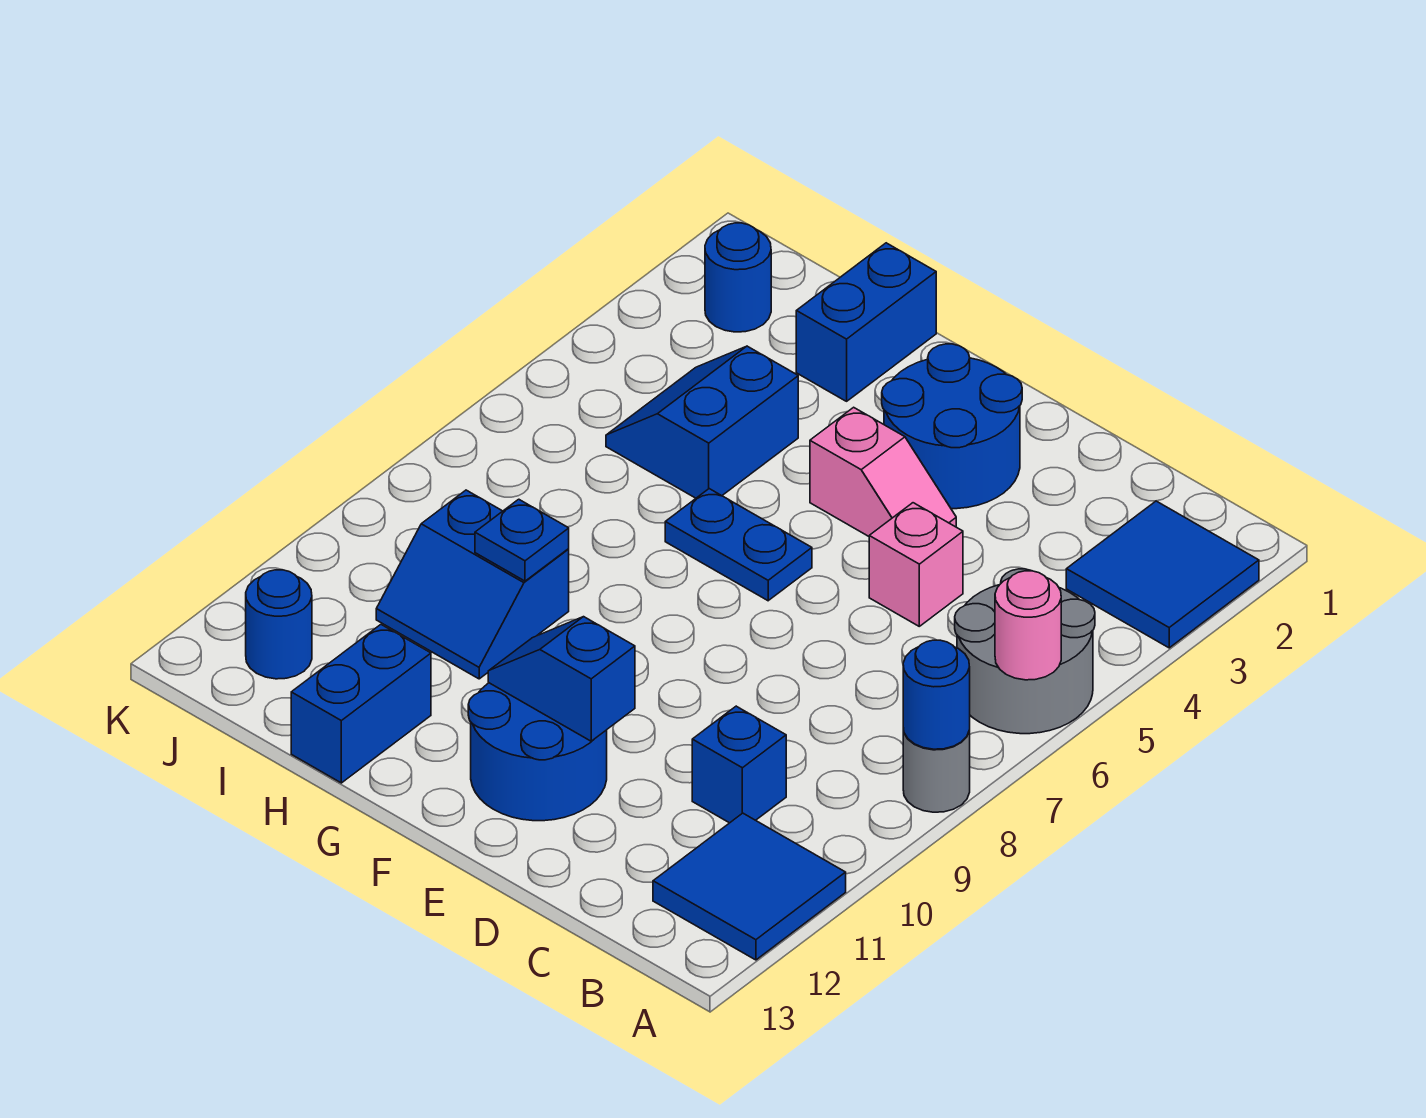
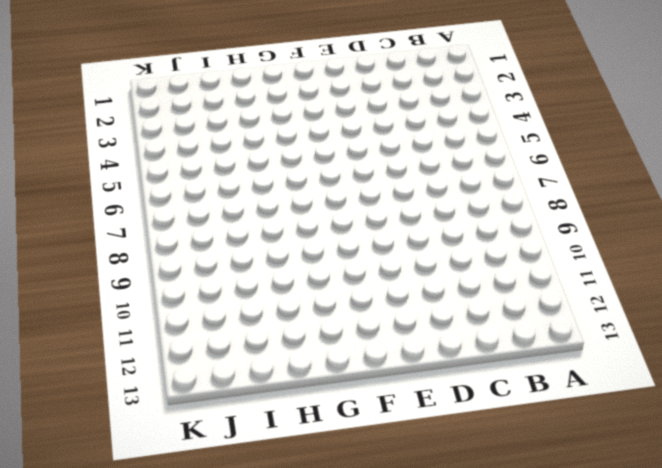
none -> blue 2x2 tile [1066,501,1259,648]
none -> grey 2x2 round brick [955,569,1095,734]
none -> grey 1x1 round brick [903,729,970,812]

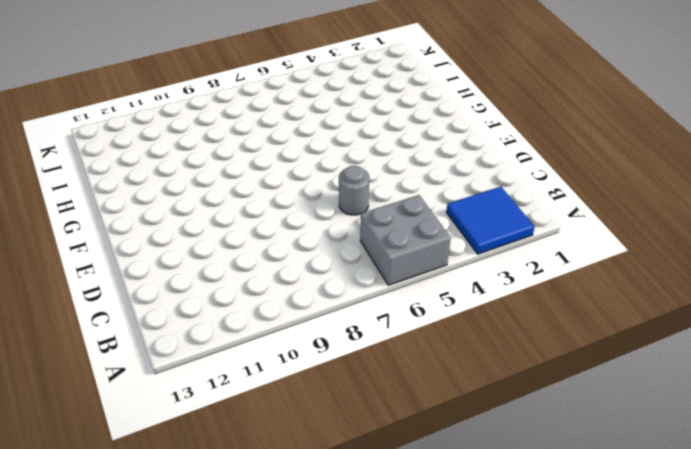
grey 2x2 brick [360,195,451,285] -> grey 2x2 round brick [955,569,1095,734]
grey 1x1 round brick [339,166,369,215] -> grey 1x1 round brick moved to [903,729,970,812]
none -> blue 2x2 tile [653,813,846,960]
none -> blue 1x1 brick [692,706,786,823]
none -> pink 1x1 brick [869,503,963,626]

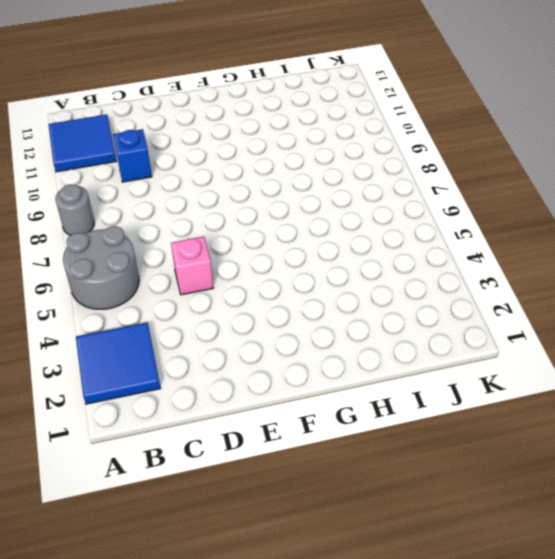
none -> blue 2x2 round brick [882,344,1022,509]
none -> pink 1x2 slope [810,407,956,536]
none -> blue 2x2 round brick [468,683,607,821]

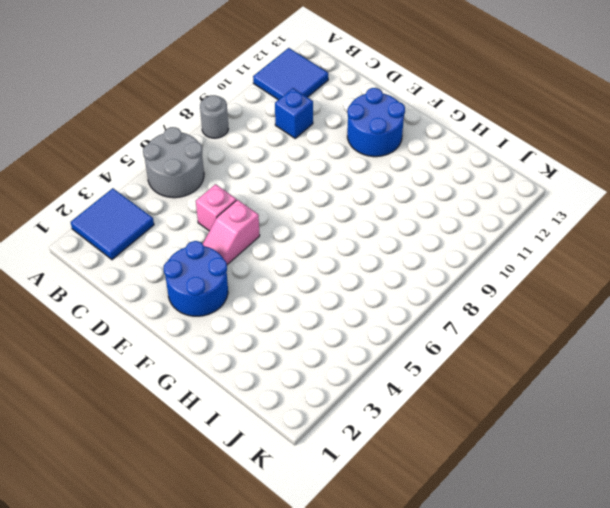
pink 1x2 slope [203,200,260,265] -> pink 1x2 slope turned to [810,407,956,536]
none -> blue 1x2 plate [665,489,812,601]
none -> blue 1x2 brick [796,243,936,401]
none -> blue 2x2 slope [606,346,798,498]

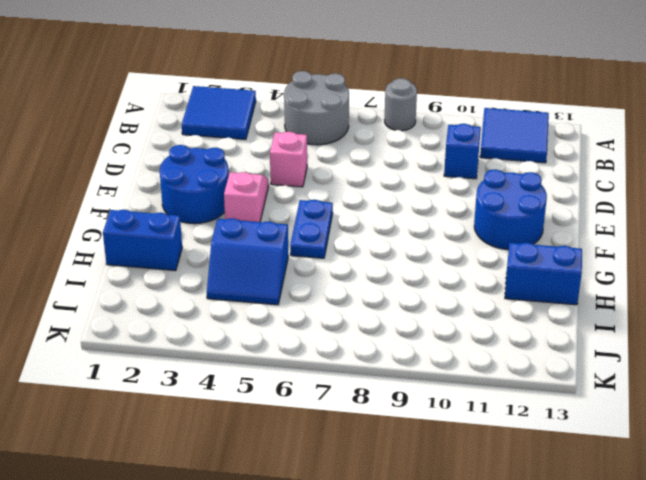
none -> blue 2x2 slope [376,490,569,679]
none -> blue 1x1 round brick [705,223,771,332]
none -> blue 1x1 round brick [246,570,312,679]

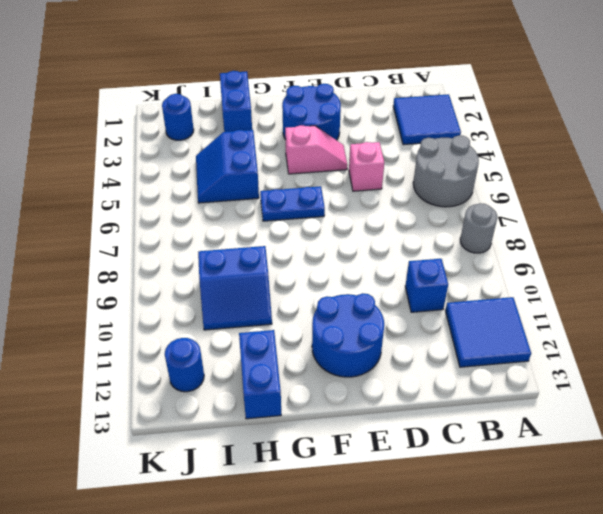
none -> pink 1x1 round brick [995,571,1061,680]
none -> blue 1x1 round brick [903,640,970,749]
none -> blue 1x2 slope [488,617,635,741]

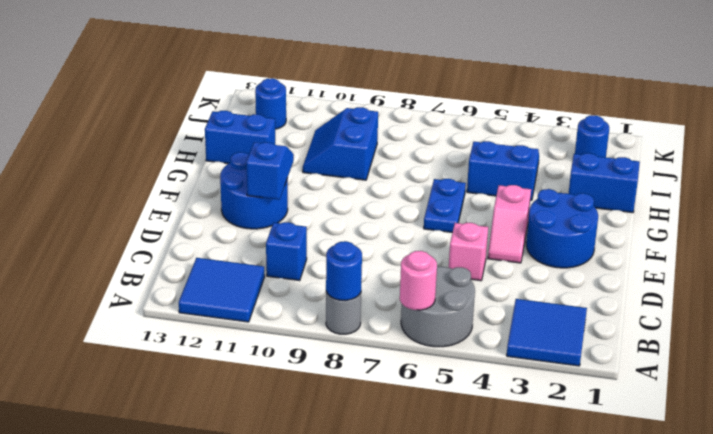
none -> blue 1x1 plate [475,499,569,581]

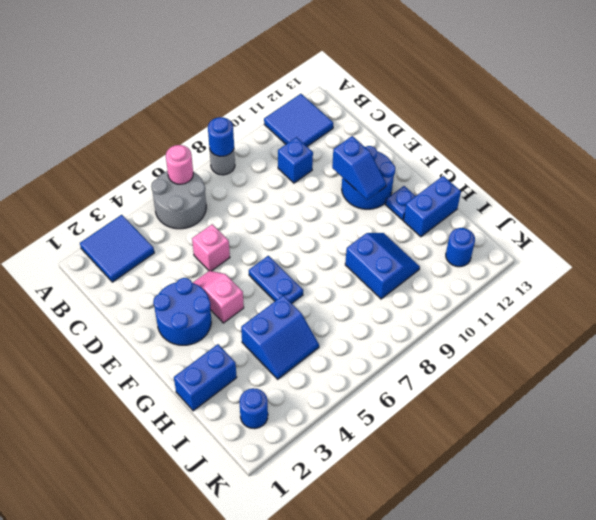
blue 1x1 plate [385,186,415,220] -> blue 1x1 plate moved to [475,499,569,581]

